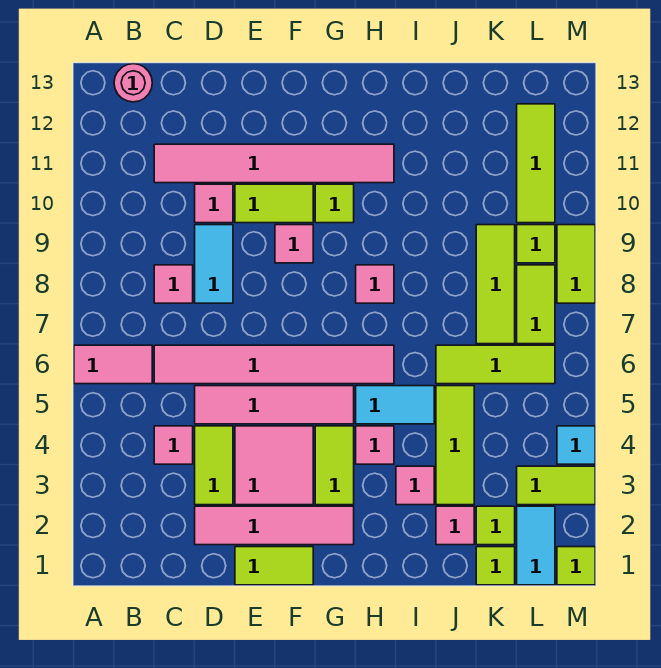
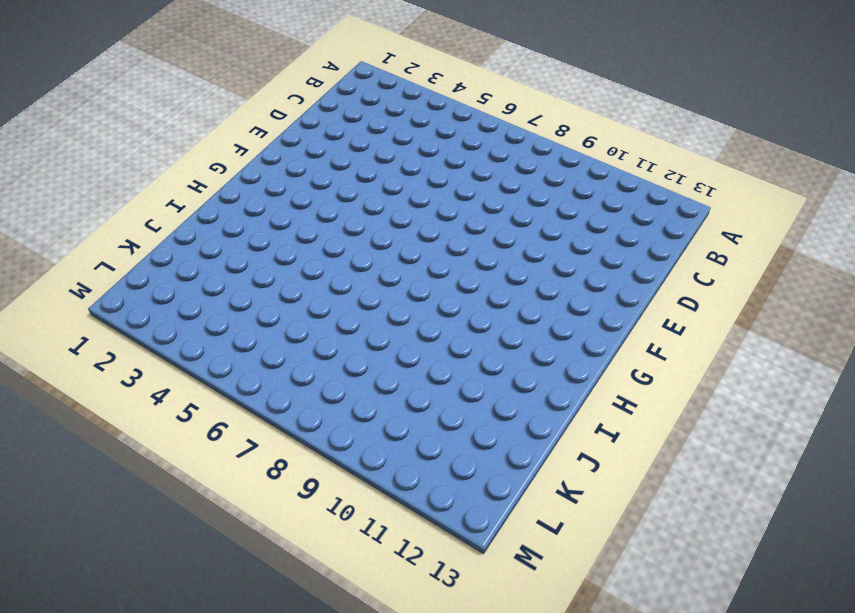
none -> pink 1x2 tile [74,345,152,384]
none -> pink 1x1 round brick [114,64,152,102]
none -> pink 1x1 tile [154,426,193,464]
none -> pink 1x6 tile [154,345,394,384]

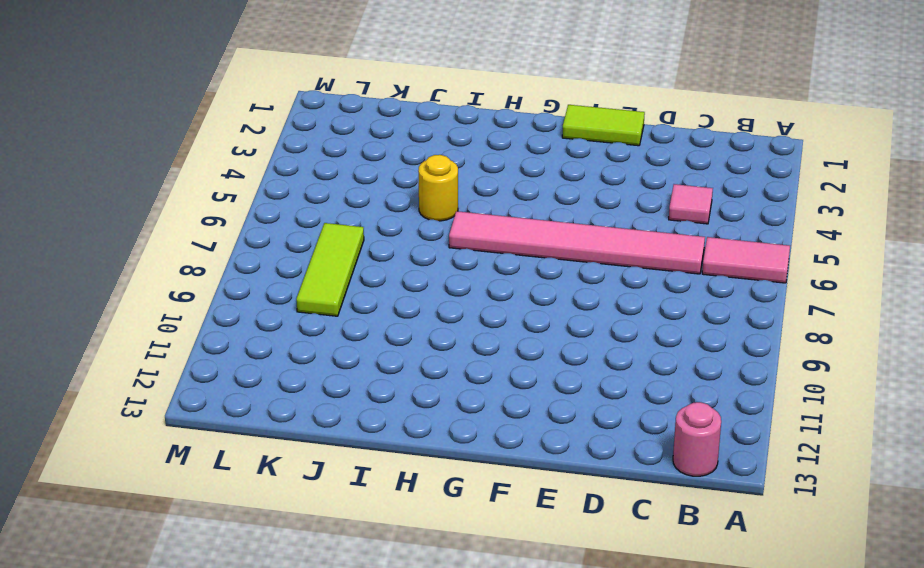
yellow 1x1 round brick [418,155,458,221] -> cyan 1x2 tile [356,386,434,424]
none -> pink 1x1 tile [154,265,193,303]
none -> pink 1x6 tile [154,144,394,183]
none -> pink 1x4 tile [195,506,354,545]
none -> lime 1x2 tile [195,426,233,505]

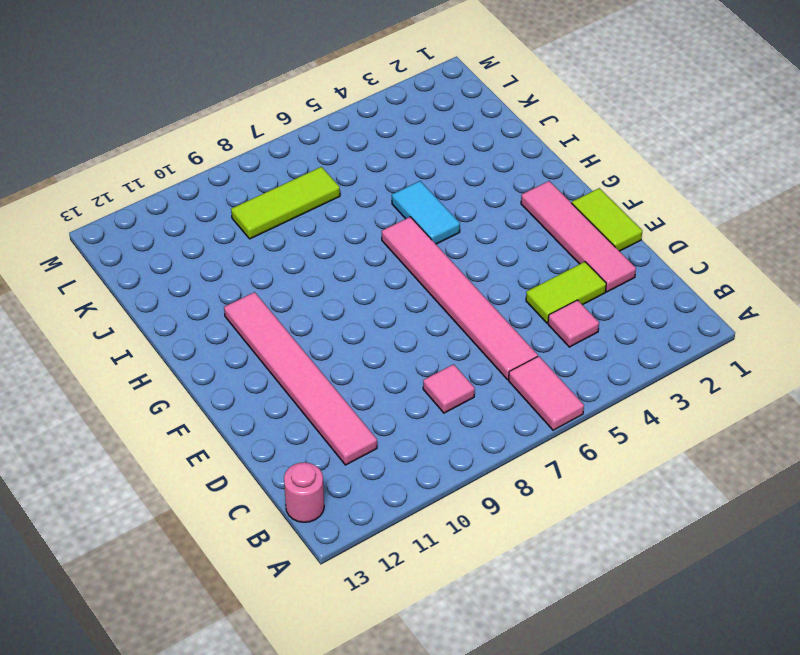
none -> pink 1x4 tile [195,386,354,424]
none -> cyan 1x2 tile [195,225,233,303]
none -> pink 1x1 tile [195,184,233,223]
none -> pink 2x2 tile [235,426,313,505]

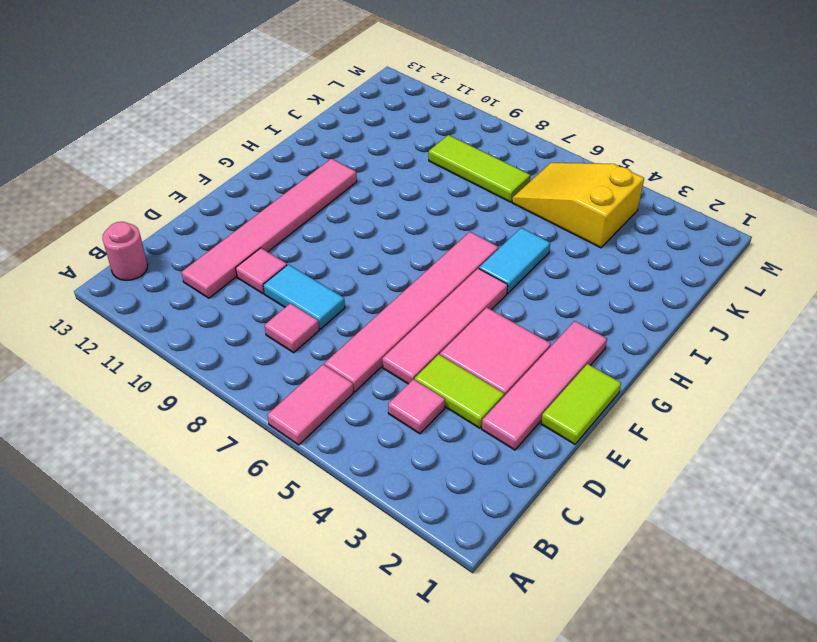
yellow 2x3 slope [512,163,644,248] -> lime 1x3 tile [436,345,555,384]
none -> lime 1x2 tile [235,184,313,223]
none -> pink 1x1 tile [275,225,313,263]
none -> lime 1x2 tile [315,426,354,505]
none -> lime 1x1 tile [315,184,354,223]

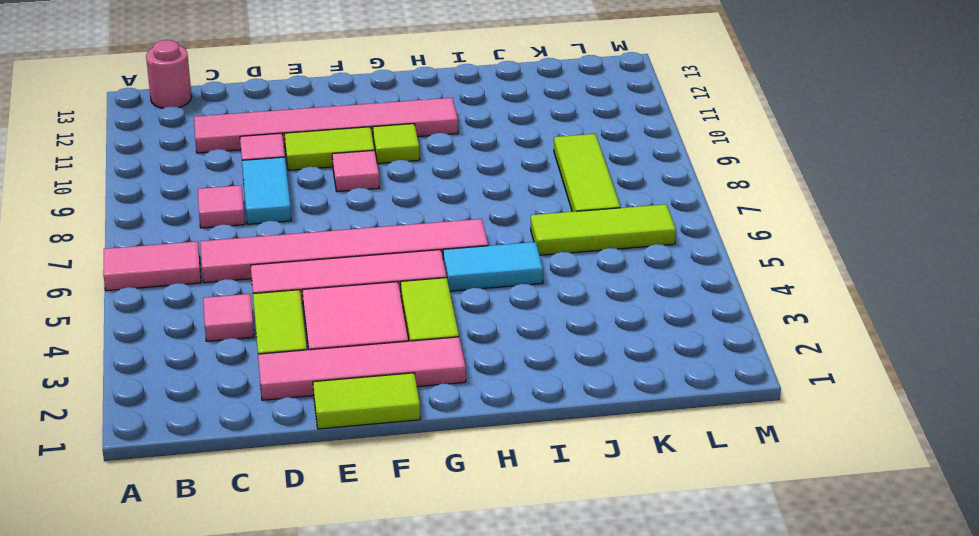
none -> pink 1x1 tile [356,426,394,464]
none -> pink 1x1 tile [356,265,394,303]
none -> pink 1x1 tile [396,466,434,505]
none -> pink 1x1 tile [436,506,474,545]

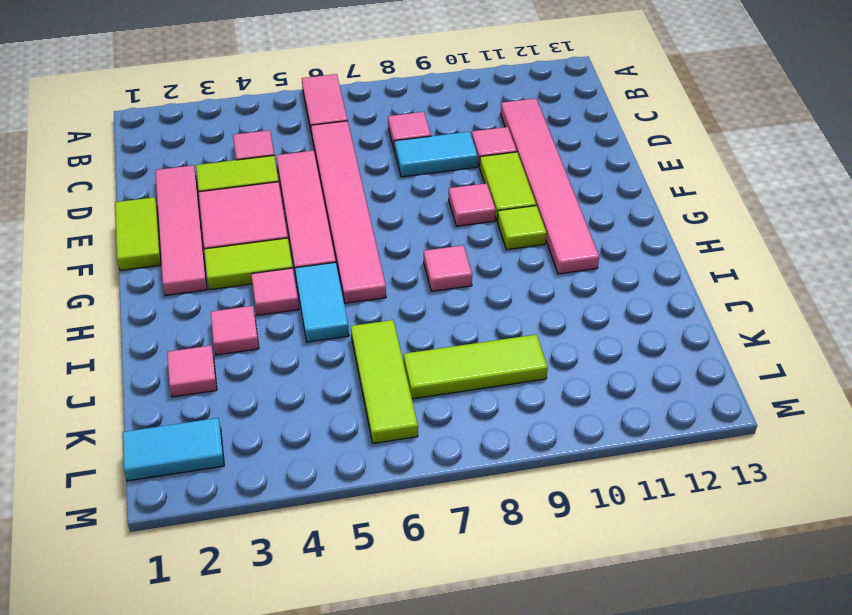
none -> pink 1x1 round brick [114,64,152,102]
none -> lime 1x3 tile [436,386,474,505]
none -> lime 1x1 tile [476,547,515,585]
none -> lime 1x1 tile [476,506,515,545]

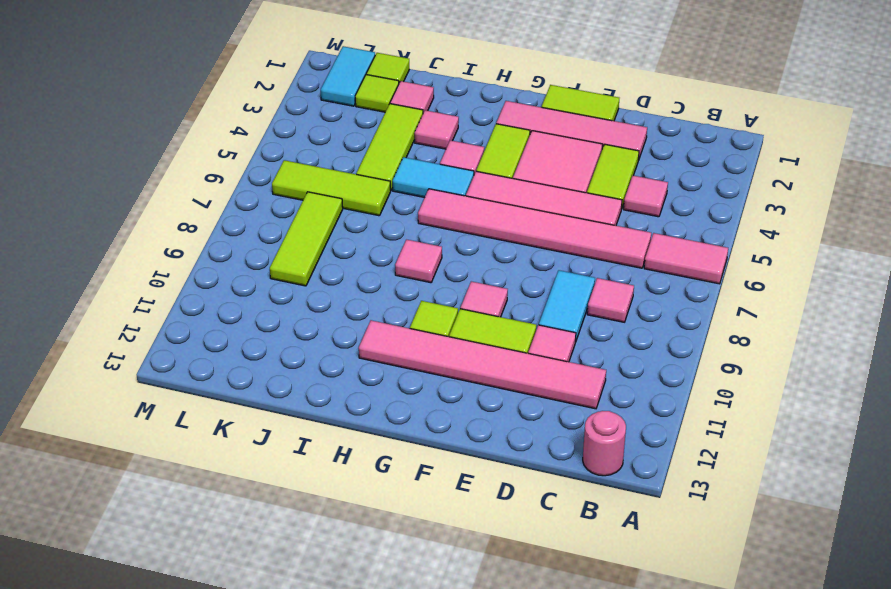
none -> lime 1x2 tile [517,466,595,505]
none -> lime 1x2 tile [517,265,555,344]
none -> lime 1x1 tile [517,225,555,263]
none -> lime 1x3 tile [517,104,555,223]

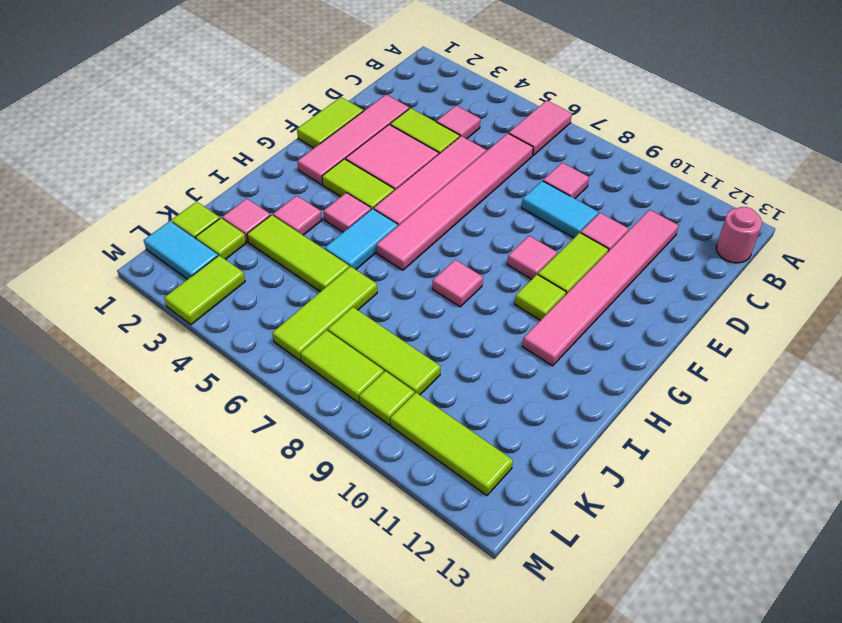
none -> lime 1x1 tile [557,547,595,585]
none -> cyan 1x1 tile [557,426,595,464]
none -> lime 1x2 tile [557,225,595,303]

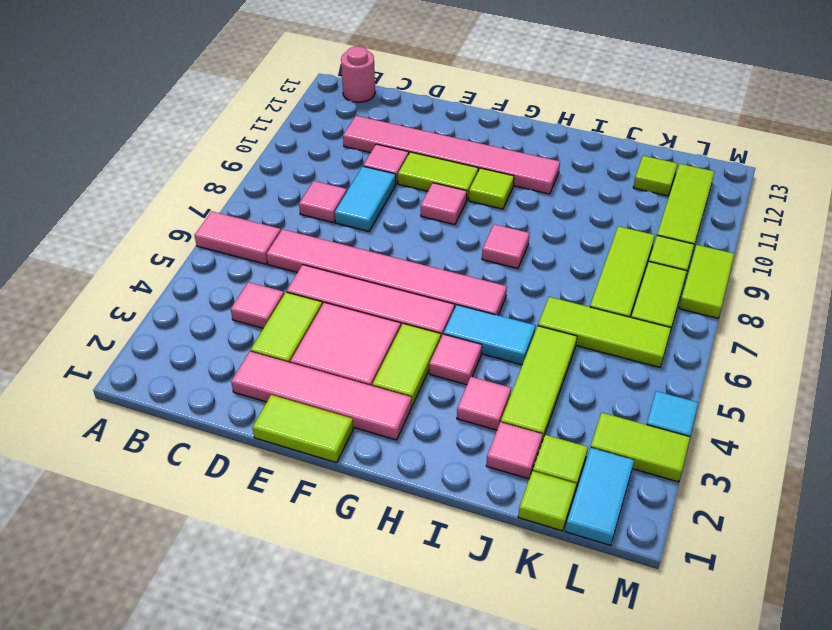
lime 1x1 tile [633,156,678,196] -> lime 1x1 tile moved to [557,547,595,585]

